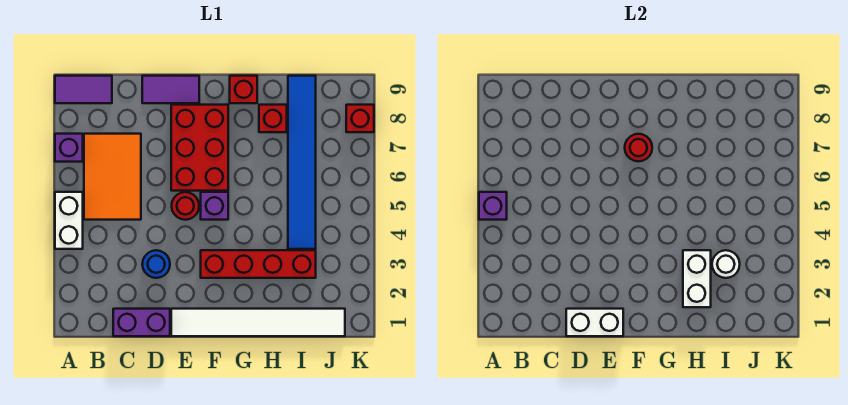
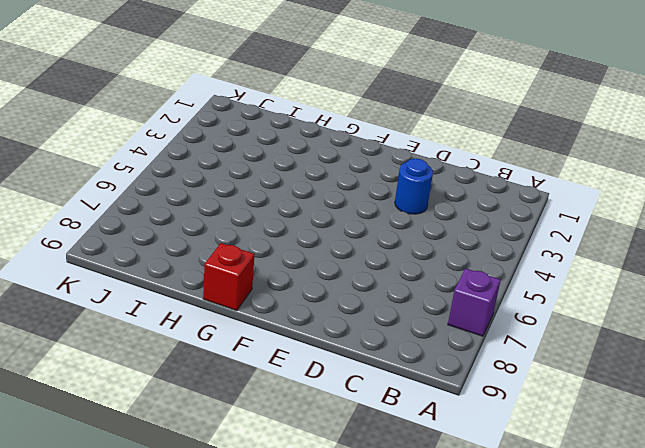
none -> white 1x2 brick [55,192,83,249]
none -> purple 1x2 tile [55,76,112,103]
none -> orange 2x3 tile [84,134,141,220]

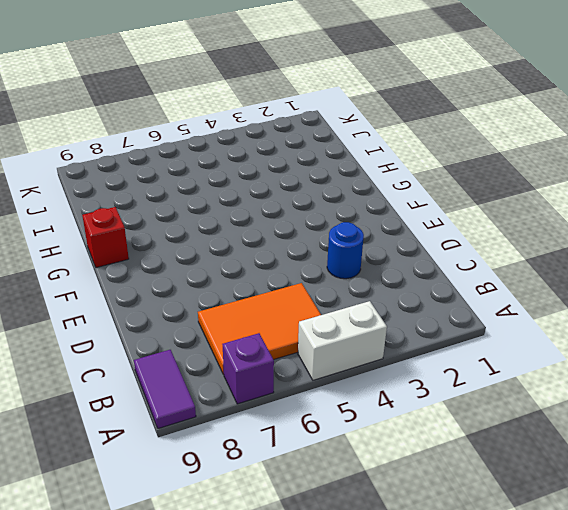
none -> purple 1x2 brick [113,309,170,336]
none -> purple 1x2 tile [142,76,199,103]
none -> white 1x6 tile [171,309,345,336]

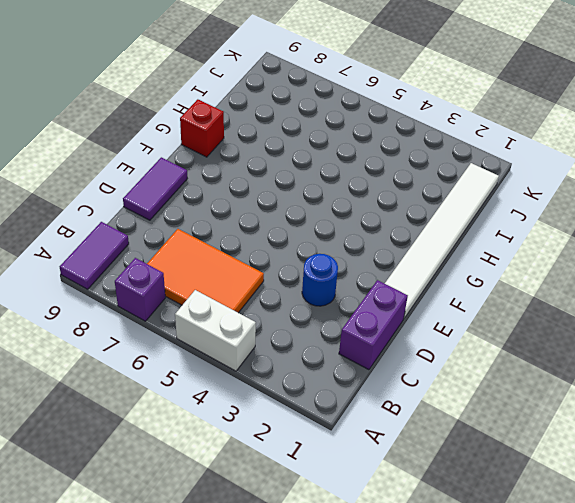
none -> red 1x1 round brick [172,192,199,220]
none -> red 2x3 brick [171,105,228,191]
none -> red 1x4 brick [201,250,316,278]

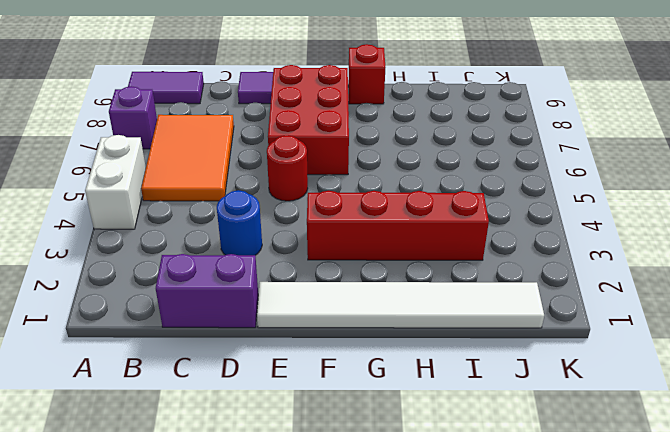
none -> purple 1x1 brick [201,192,228,220]
none -> red 1x1 brick [259,105,287,132]
none -> blue 1x6 tile [288,76,316,249]

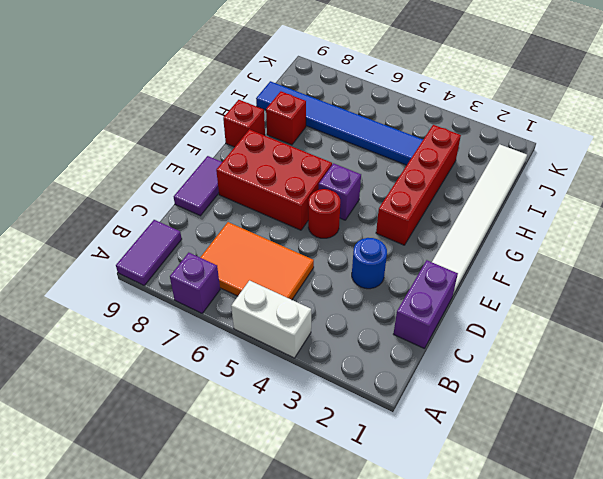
none -> red 1x1 brick [346,105,374,132]
none -> purple 1x1 brick [479,192,507,220]
none -> white 1x2 brick [566,309,623,336]

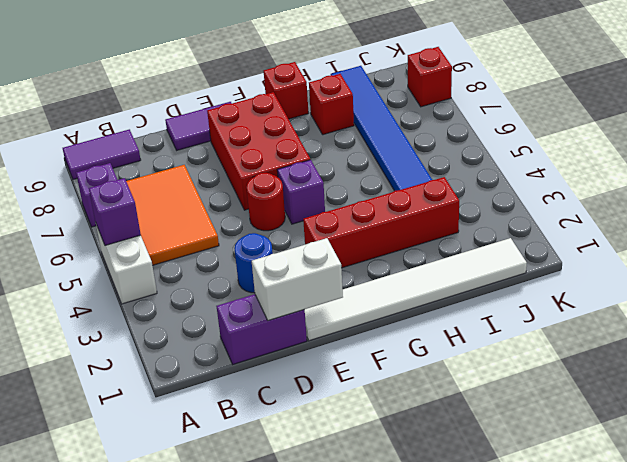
none -> red 1x1 round brick [625,134,652,161]
none -> white 1x2 brick [683,250,711,307]
none -> white 1x1 round brick [712,250,740,278]

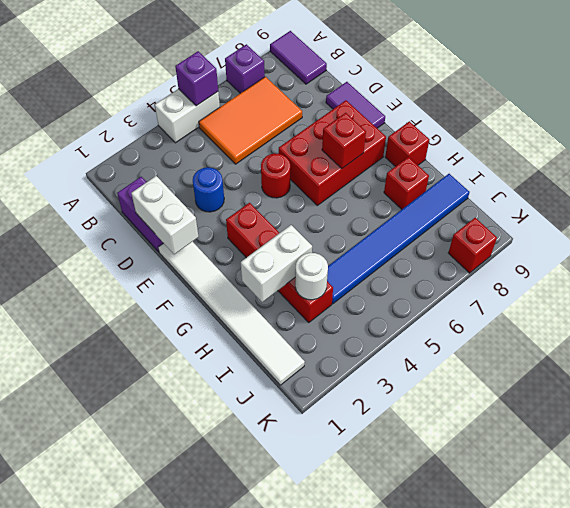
red 1x1 brick [322,113,366,168] -> red 1x1 round brick [625,134,652,161]
none -> purple 1x1 brick [201,192,228,220]

